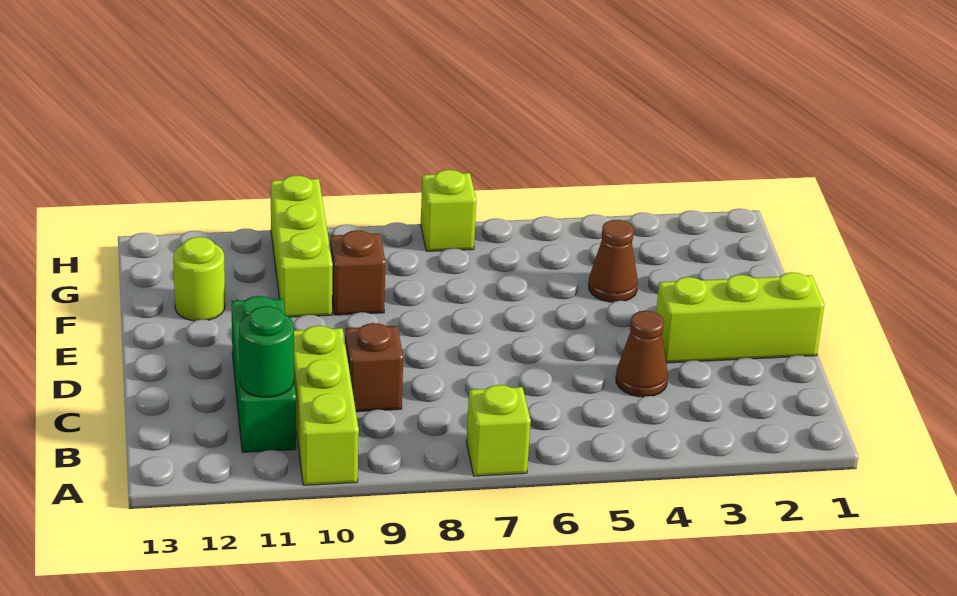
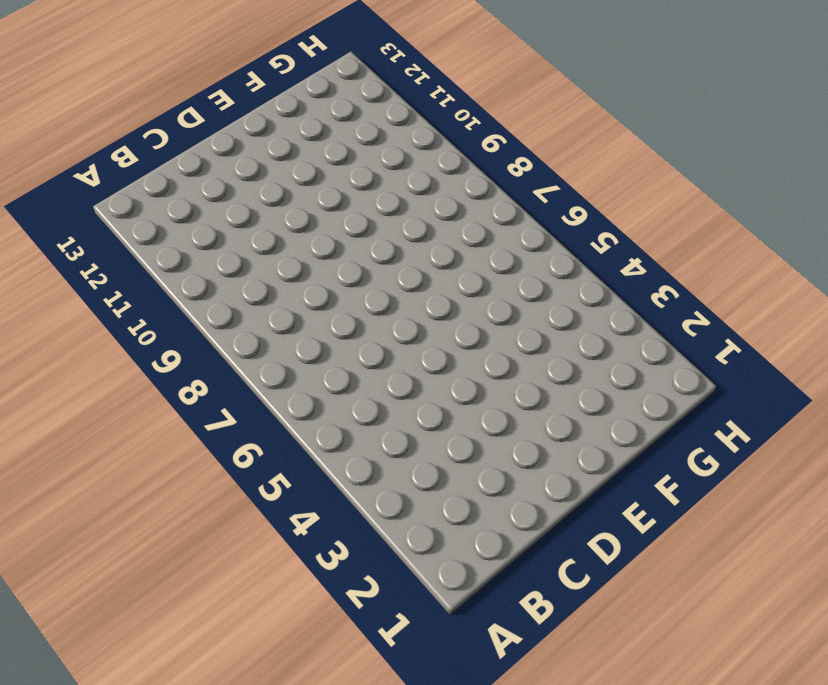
none -> lime 1x1 brick [466,385,531,476]
none -> lime 1x3 brick [294,326,359,485]
none -> green 1x3 brick [231,296,296,452]

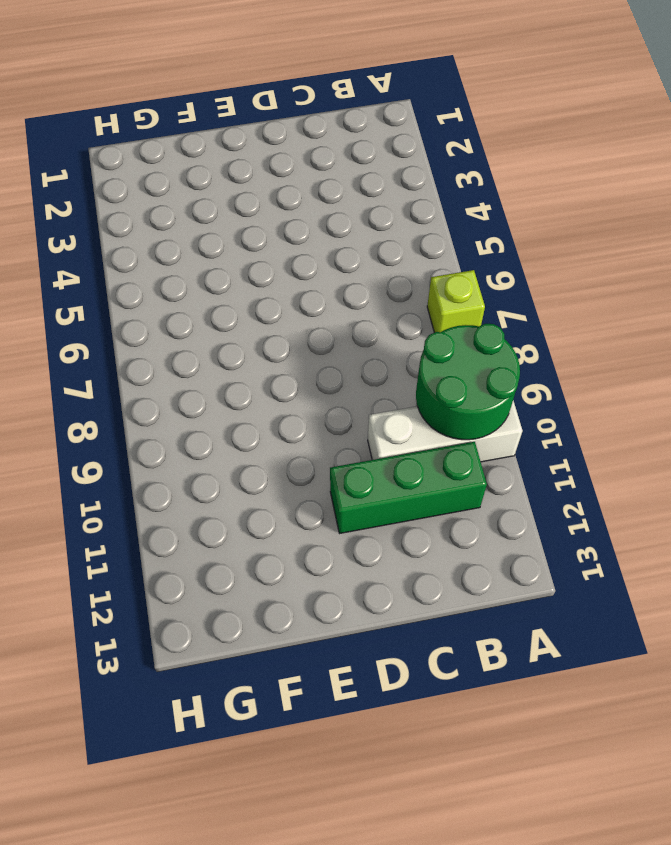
green 2x2 round brick [416,324,520,440] -> none
white 1x3 brick [368,401,523,462] -> lime 1x3 brick [294,326,359,485]
none -> brown 1x1 cone [616,311,668,397]
none -> brown 1x1 brick [345,323,403,412]
none -> lime 1x3 brick [656,272,824,363]

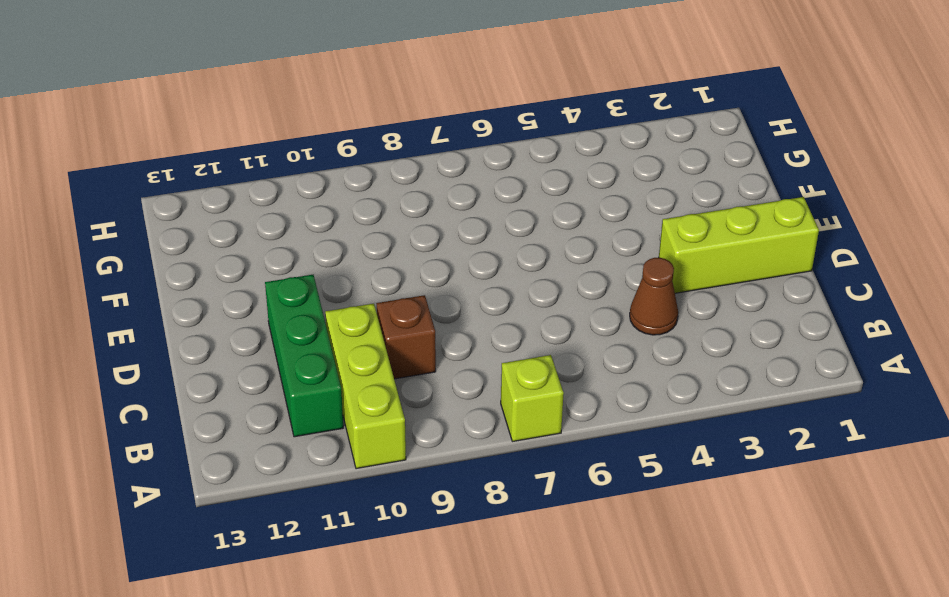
none -> brown 1x1 cone [589,220,638,302]
none -> brown 1x1 brick [330,230,386,315]
none -> lime 1x3 brick [271,175,333,317]

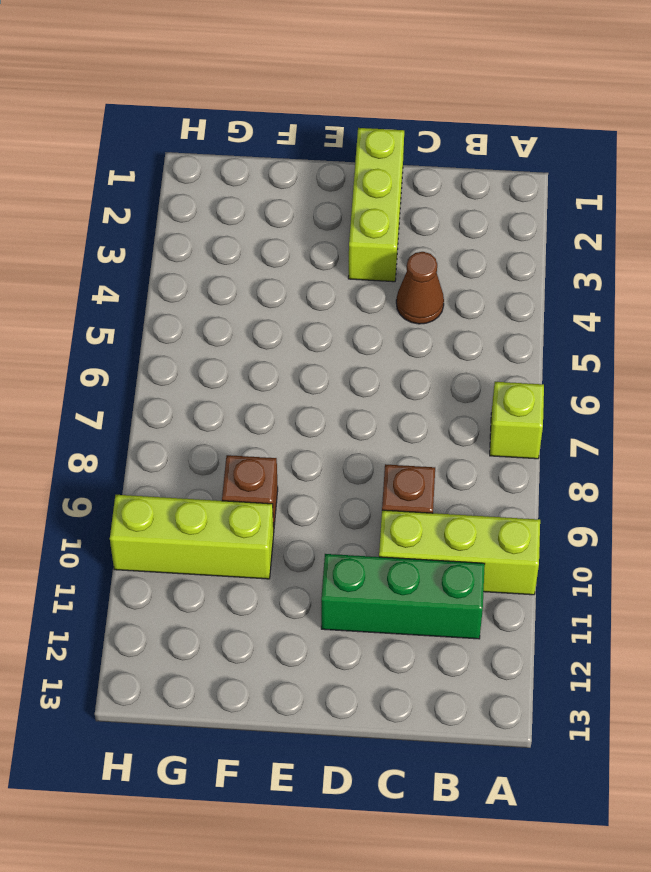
none -> brown 1x1 cone [589,220,638,302]
none -> lime 1x1 round brick [173,237,225,321]
none -> lime 1x1 brick [421,170,476,251]

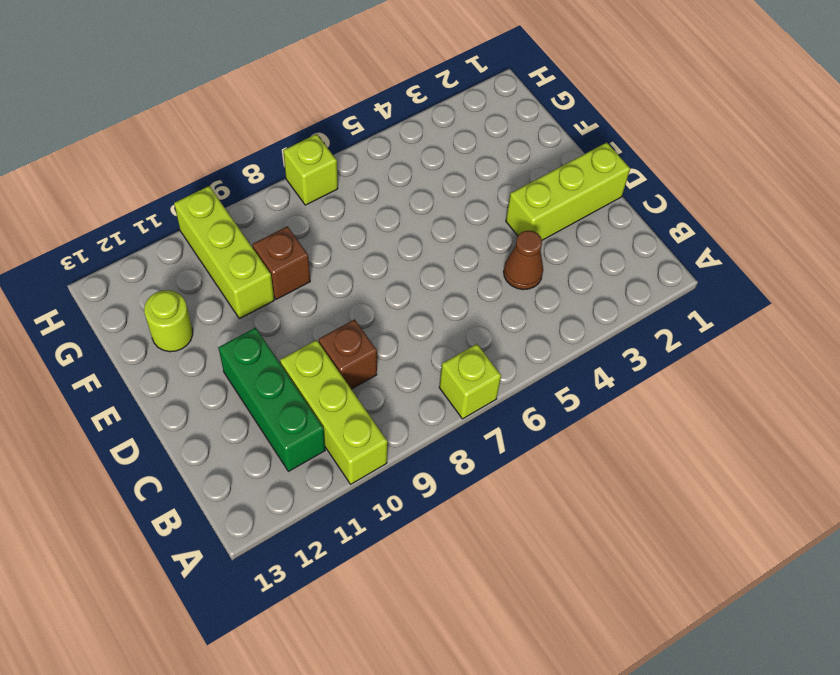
none -> brown 1x1 cone [589,220,638,302]
none -> green 1x1 round brick [239,306,294,397]

